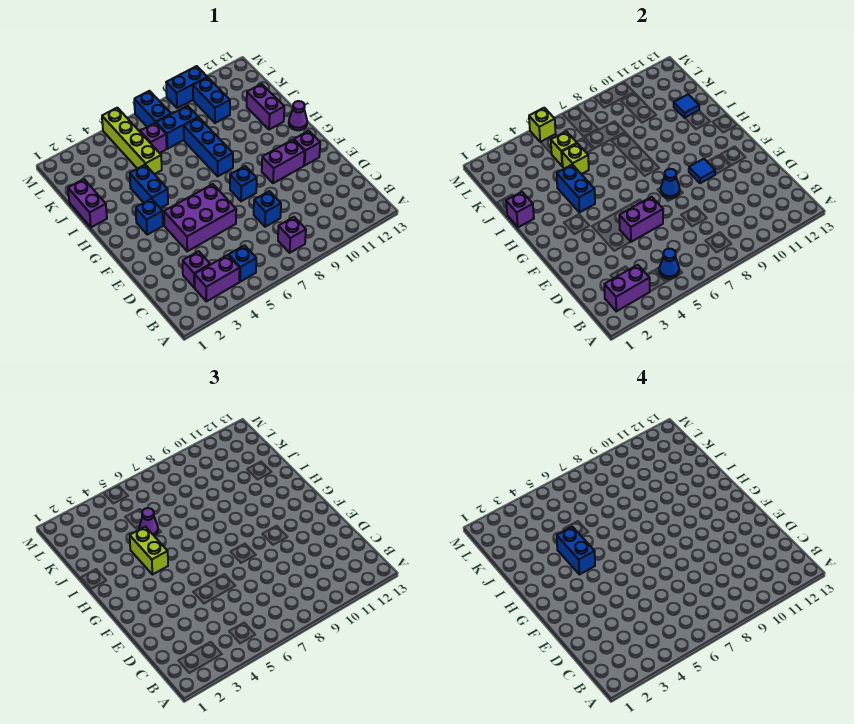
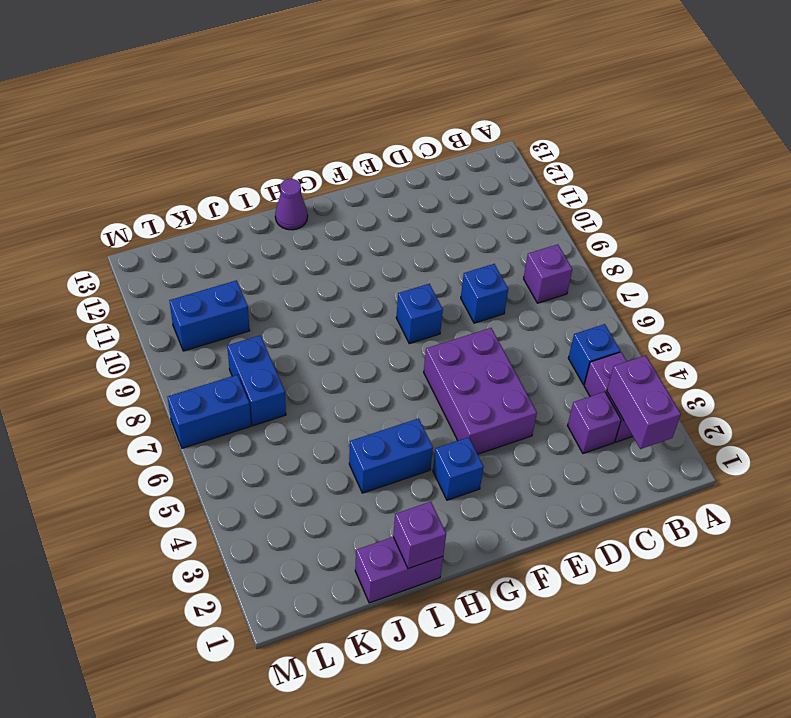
none -> purple 1x2 brick [262,140,305,183]
none -> purple 1x1 brick [294,131,320,165]
none -> blue 1x3 brick [184,117,233,176]
none -> purple 1x2 brick [247,84,284,130]

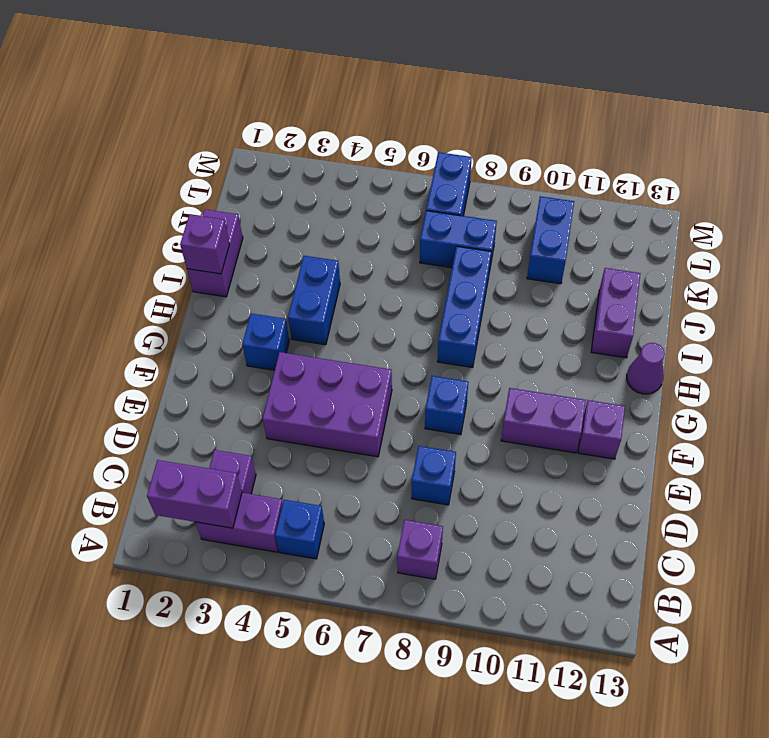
none -> lime 1x4 brick [102,108,162,174]
none -> purple 1x1 brick [140,123,167,153]
none -> blue 1x2 brick [166,66,207,108]
none -> blue 1x1 cone [659,249,679,279]

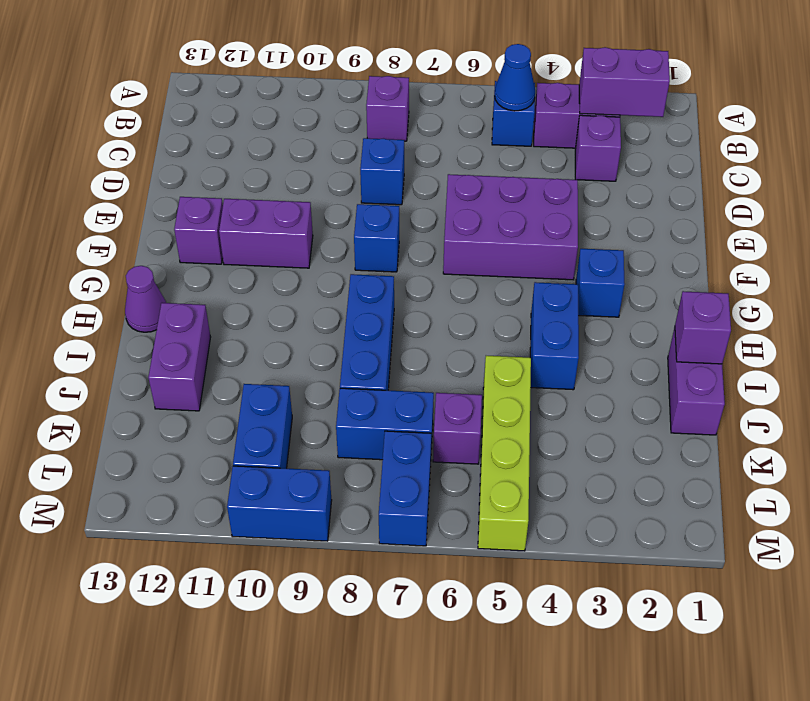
none -> purple 1x2 brick [619,197,663,242]
none -> blue 1x1 cone [661,169,680,199]
none -> blue 1x1 tile [689,159,715,183]
none -> blue 1x2 brick [557,165,595,213]

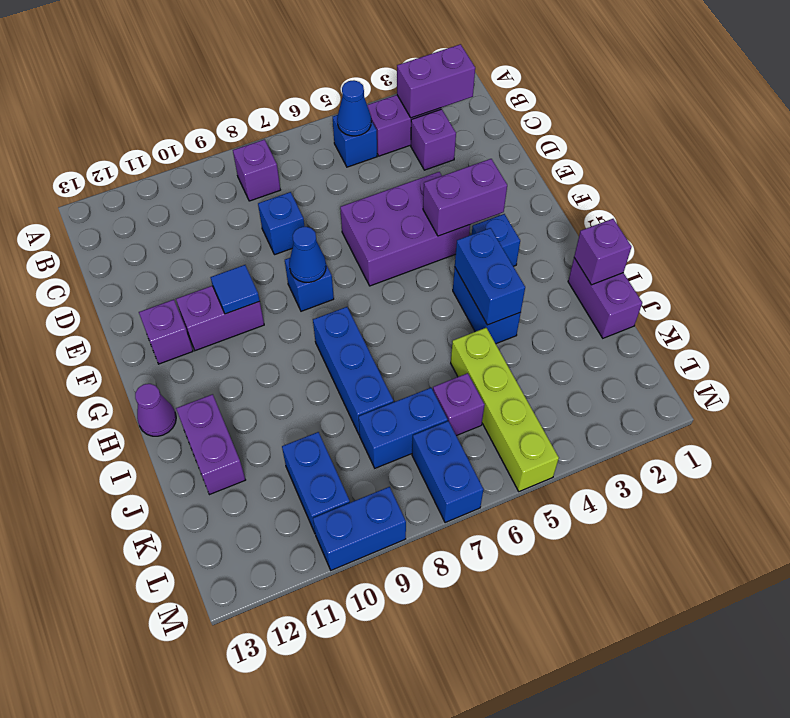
purple 1x2 brick [423,159,507,236] -> purple 1x2 brick moved to [619,197,663,242]
none -> lime 1x1 brick [562,144,589,174]
none -> blue 1x1 tile [674,94,699,118]
none -> lime 1x1 brick [551,131,577,166]
none -> lime 1x1 brick [529,108,556,142]

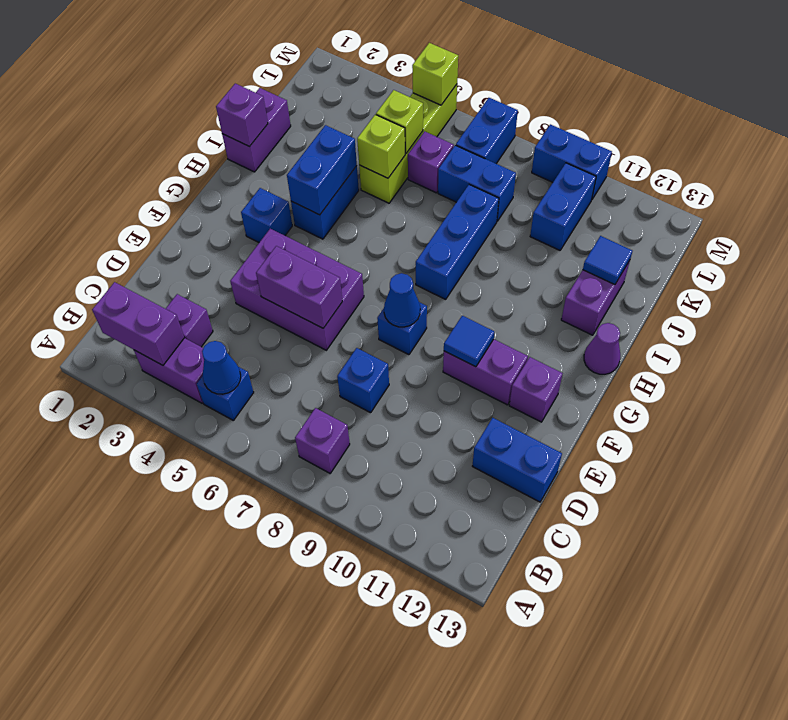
blue 1x2 brick [473,418,562,502] -> blue 1x2 brick turned to [557,527,595,575]
none -> lime 1x2 brick [130,527,168,575]
none -> purple 1x1 cone [139,508,158,536]

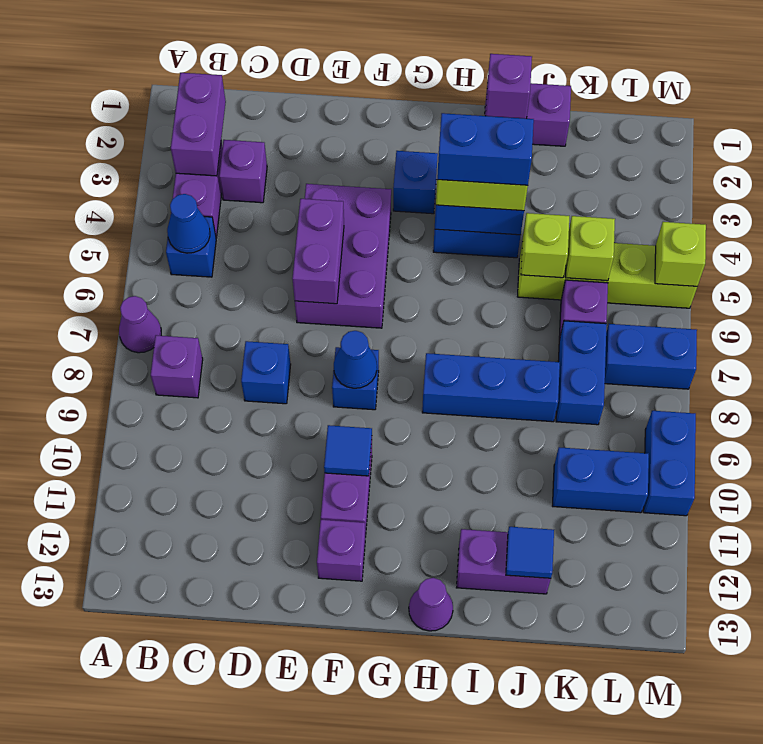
purple 1x1 cone [119,296,161,353] -> purple 1x1 cone moved to [139,508,158,536]

